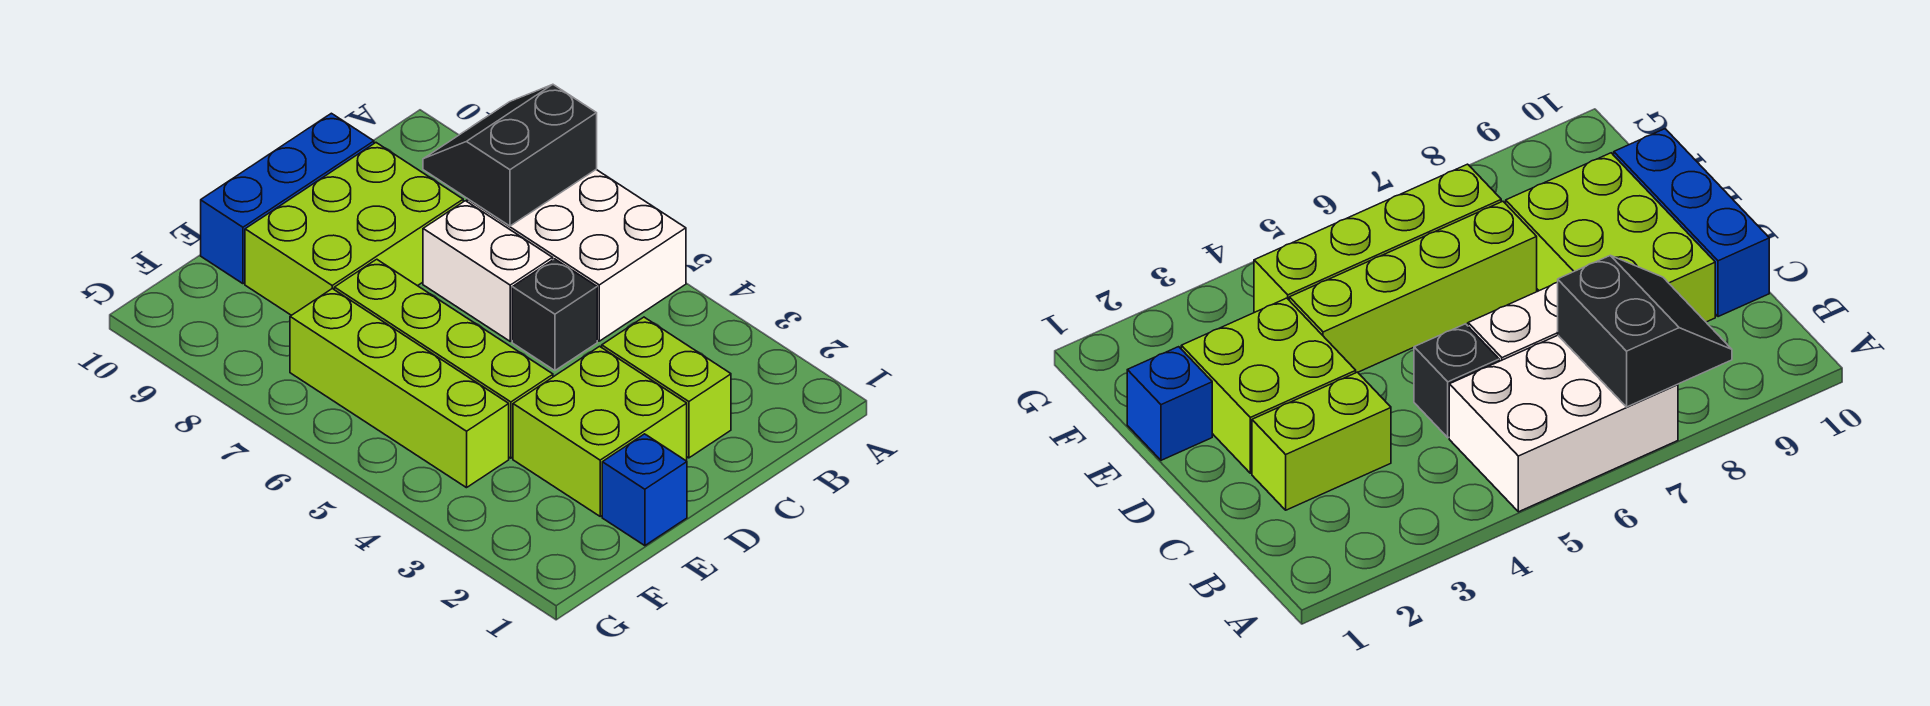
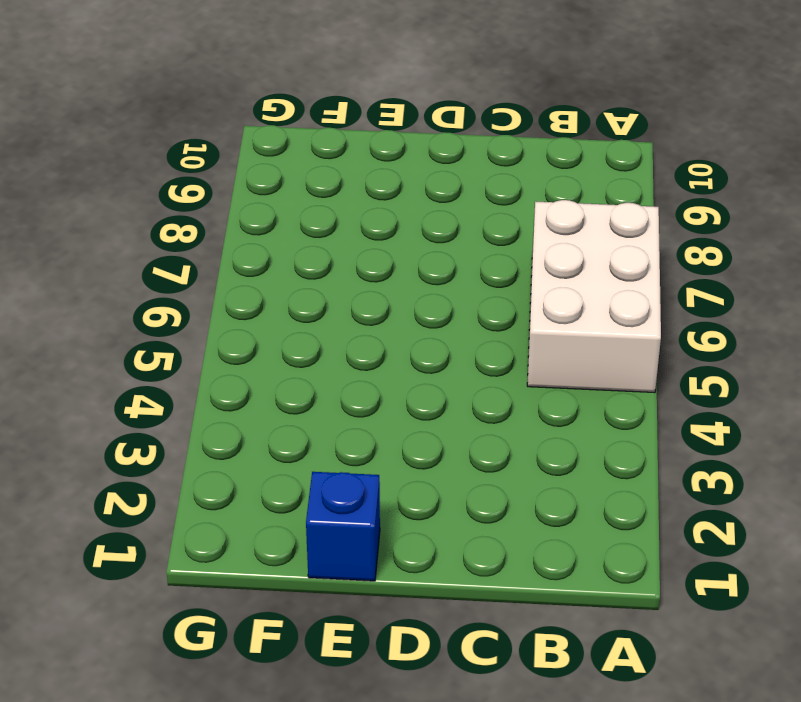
none -> lime 1x2 brick [602,317,731,458]
none -> black 1x1 brick [512,259,597,370]

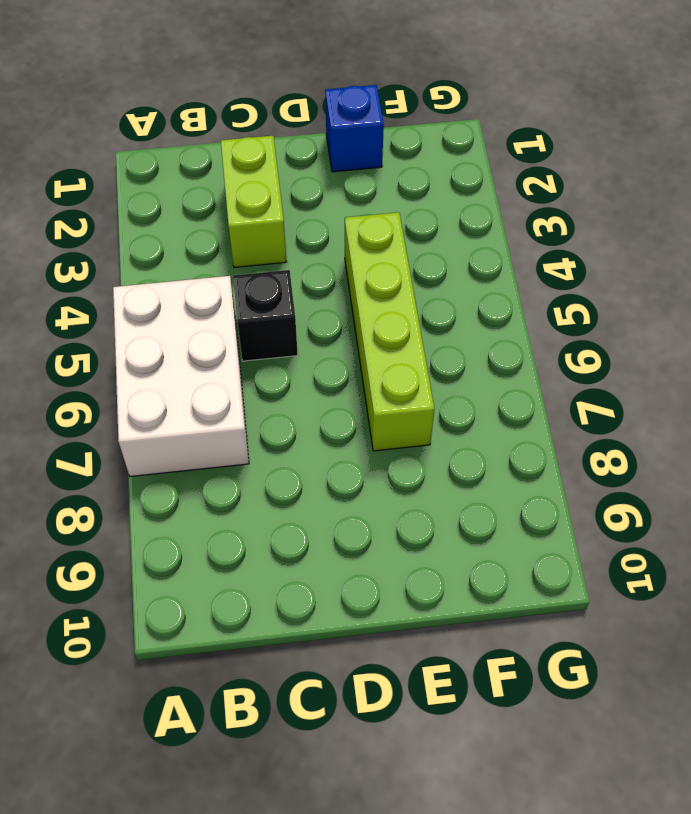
none -> white 1x2 brick [423,201,553,341]
none -> lime 2x3 brick [245,143,463,315]

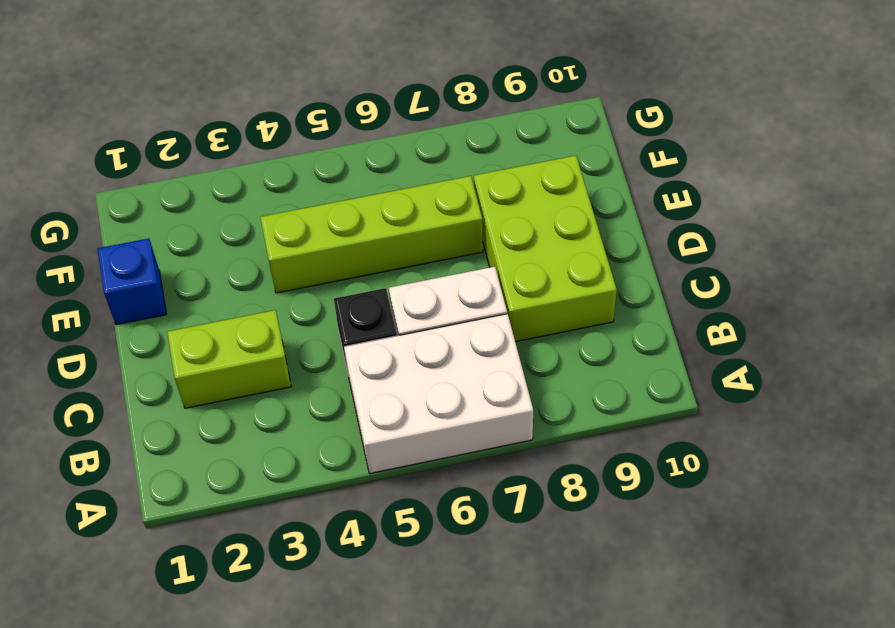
none -> blue 1x3 brick [201,113,374,284]
none -> lime 2x2 brick [513,346,687,516]

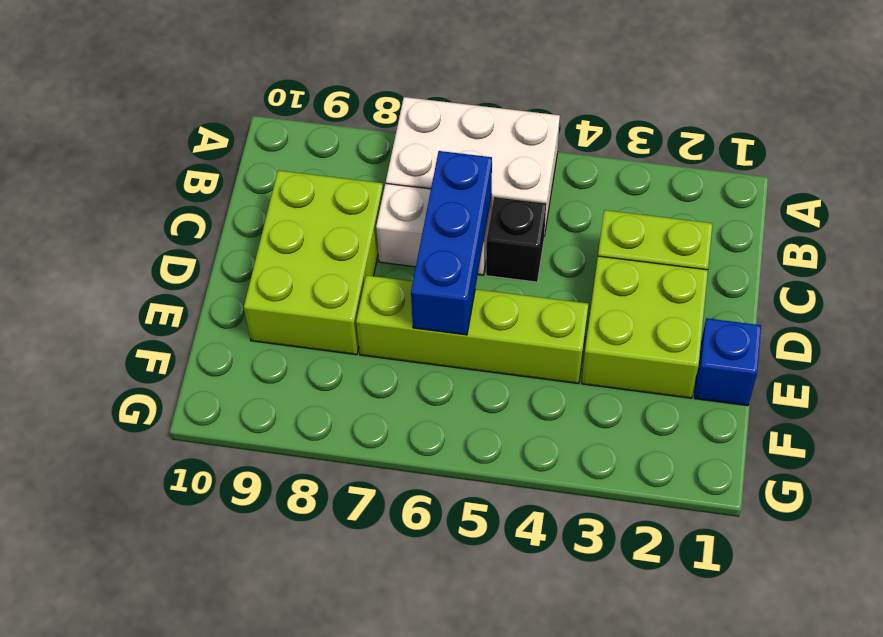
blue 1x3 brick [411,151,492,335] -> blue 1x3 brick moved to [201,113,374,284]
none -> lime 1x4 brick [290,289,509,488]
none -> black 2x2 slope [423,84,597,226]

